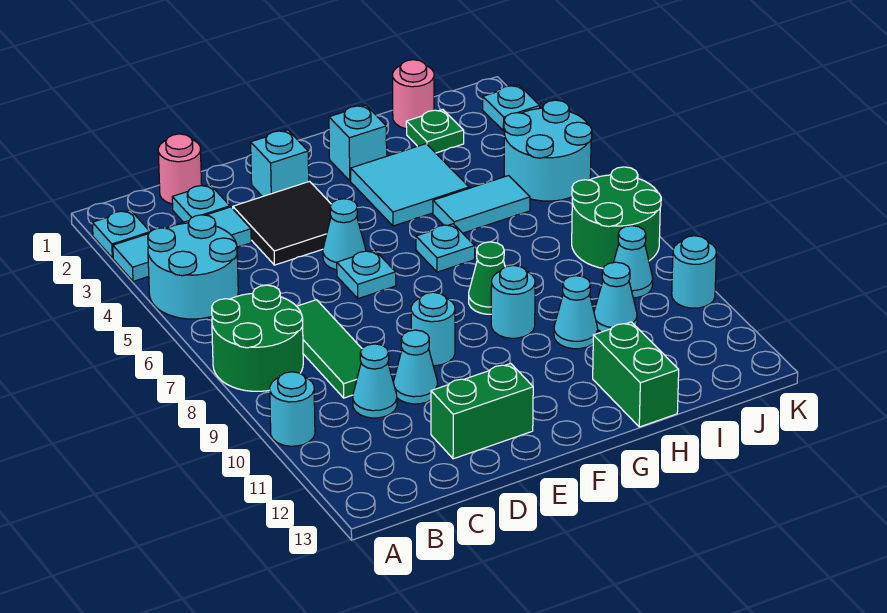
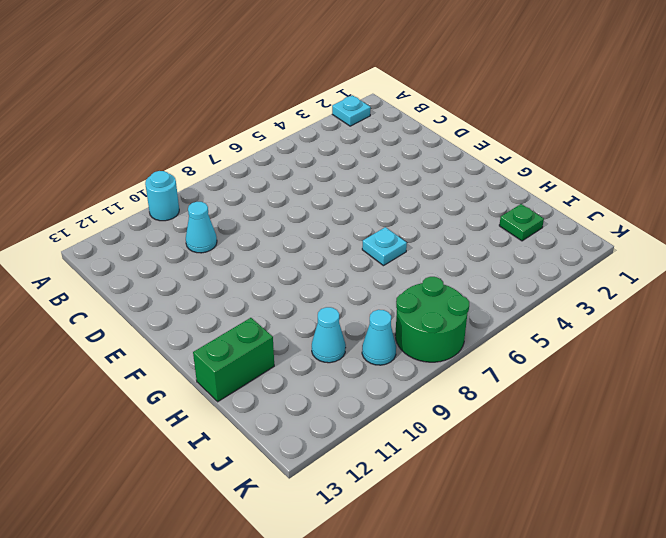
none -> cyan 1x3 tile [113,207,251,281]
none -> cyan 2x2 round brick [148,215,238,319]
none -> green 2x2 round brick [212,285,303,391]
none -> pink 1x1 round brick [158,134,202,204]

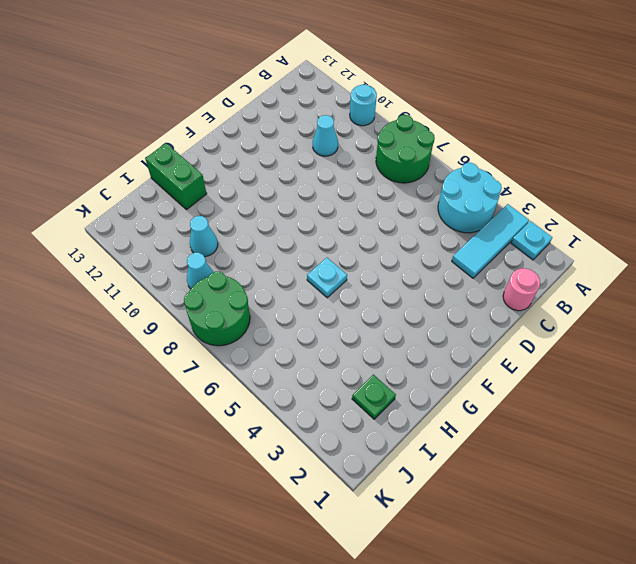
none -> cyan 1x1 plate [172,184,230,222]
none -> green 1x3 tile [297,300,362,398]
none -> black 2x2 tile [233,181,331,265]
none -> cyan 1x1 cone [394,330,438,404]

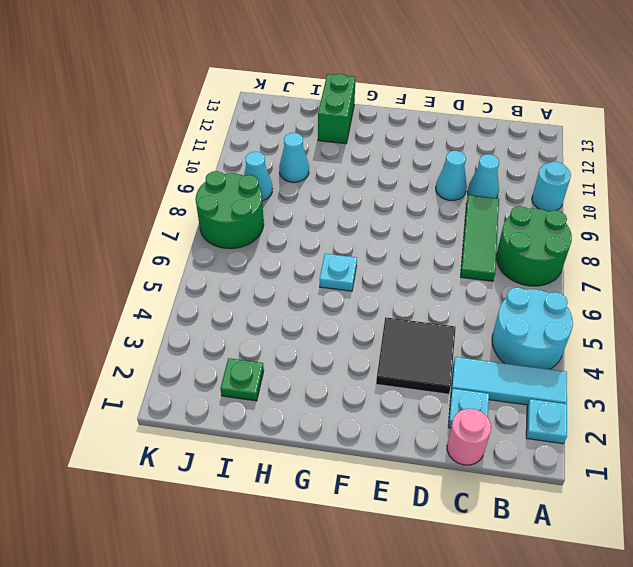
none -> green 1x2 brick [431,363,533,459]
none -> cyan 1x1 brick [251,130,309,197]
none -> cyan 1x1 cone [323,199,366,270]
none -> cyan 1x1 plate [337,250,396,299]

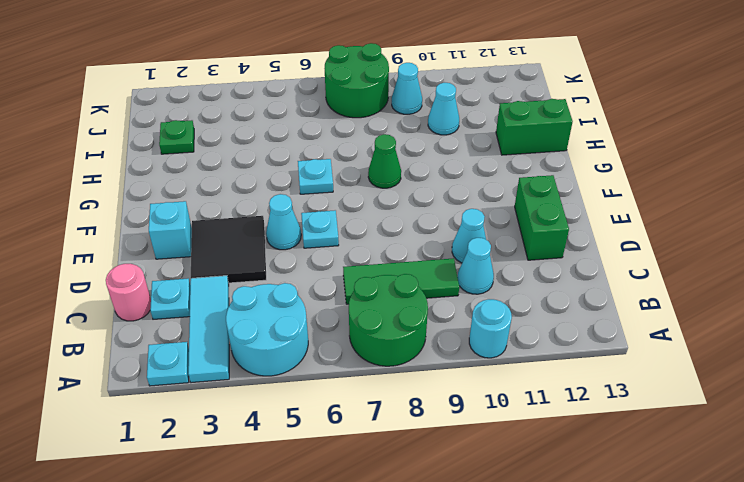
none -> cyan 1x1 round brick [411,292,455,366]
none -> cyan 1x1 brick [329,105,387,181]
none -> cyan 2x2 tile [351,144,469,226]
none -> cyan 1x1 round brick [491,265,535,338]

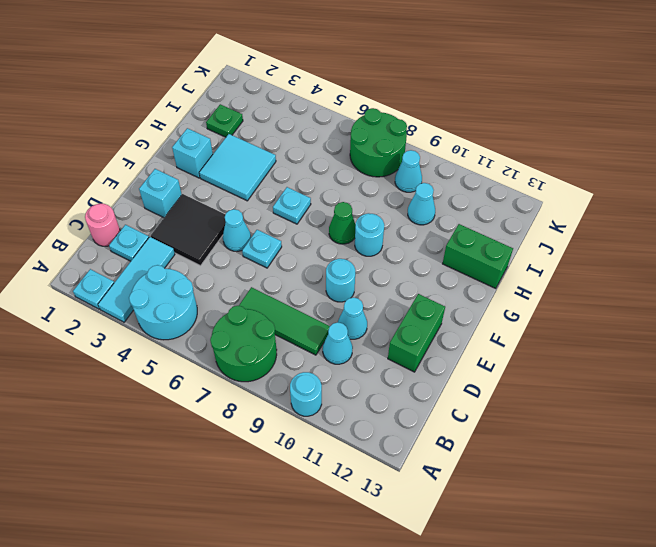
none -> cyan 1x2 tile [433,176,530,233]
none -> cyan 1x1 cone [554,276,598,349]
none -> pink 1x1 round brick [393,60,434,129]
none -> cyan 2x2 round brick [504,100,592,201]

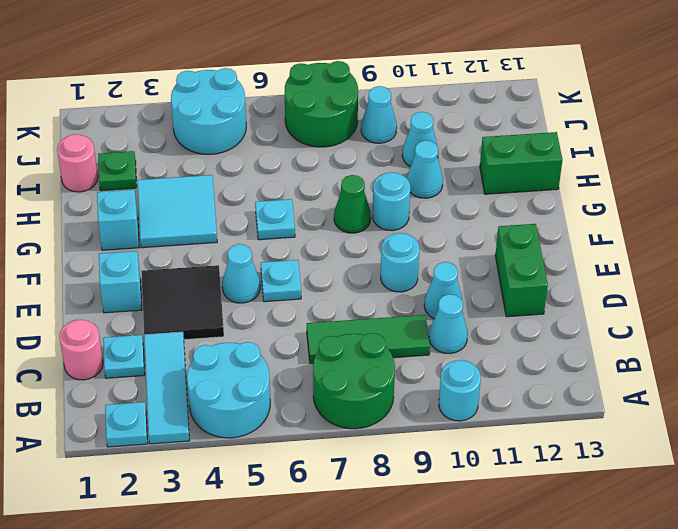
none -> cyan 1x2 tile [433,176,530,233]
none -> cyan 1x1 plate [483,85,540,131]
none -> cyan 1x1 round brick [672,236,716,308]

